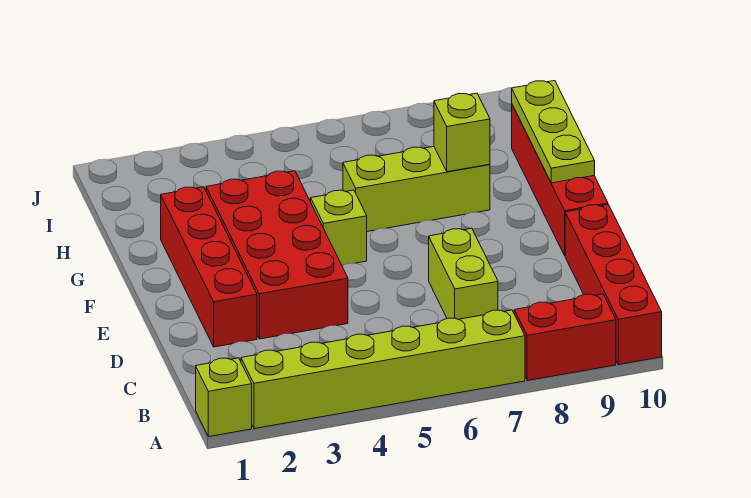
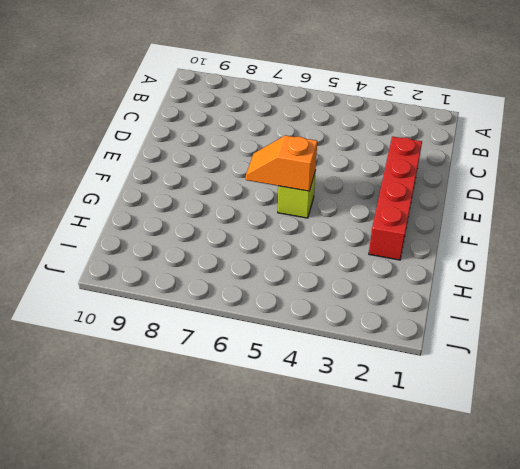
orange 1x2 slope [246,135,317,191] -> none
none -> lime 1x1 brick [196,358,252,437]
none -> lime 1x6 brick [241,310,525,429]
none -> red 1x2 brick [514,294,616,381]

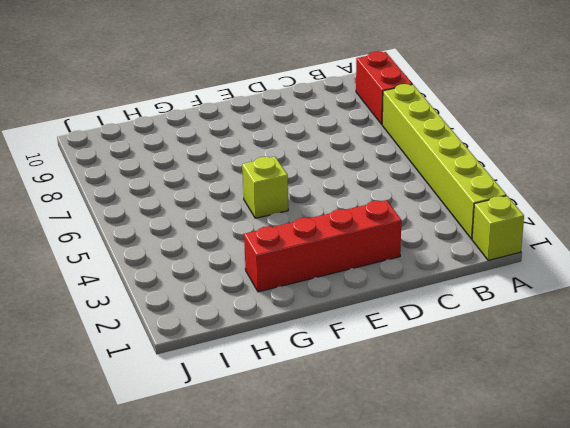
none -> red 1x4 brick [565,204,662,365]
none -> lime 1x2 brick [429,228,498,319]
none -> red 2x4 brick [206,171,348,339]

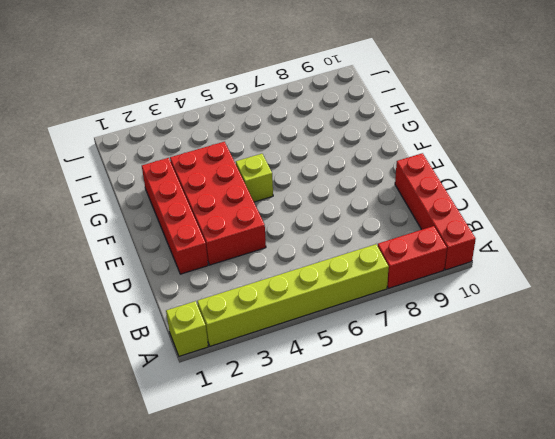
none -> lime 1x2 brick [429,228,498,319]
none -> red 1x4 brick [512,105,608,255]
none -> lime 1x3 brick [343,147,490,232]

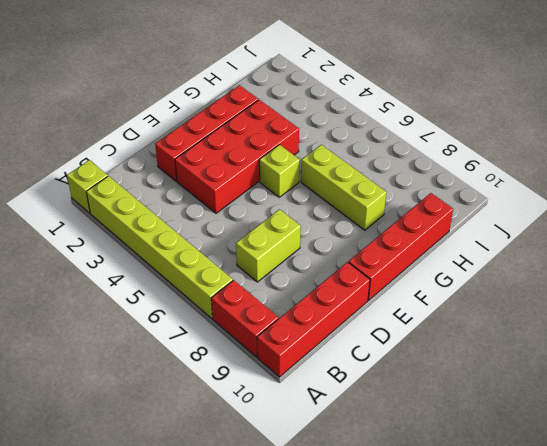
none -> lime 1x3 plate [512,81,595,183]
none -> lime 1x1 brick [434,93,490,172]

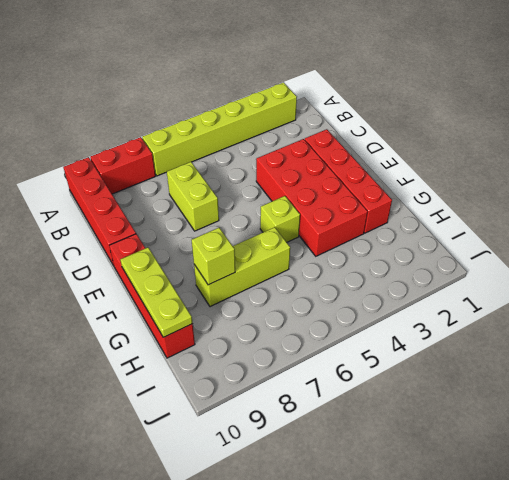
none -> lime 1x1 brick [196,358,252,437]

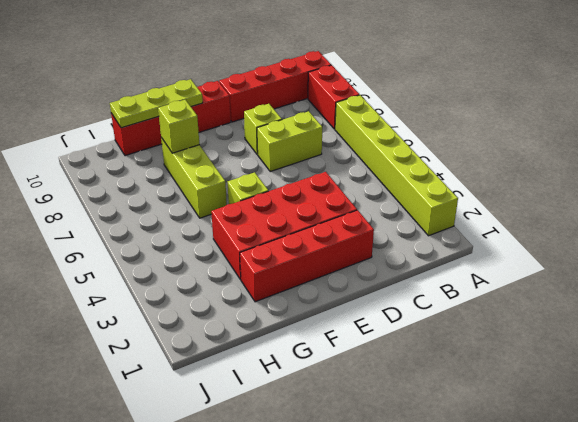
lime 1x1 brick [244,104,282,154] -> lime 1x1 brick moved to [196,358,252,437]

